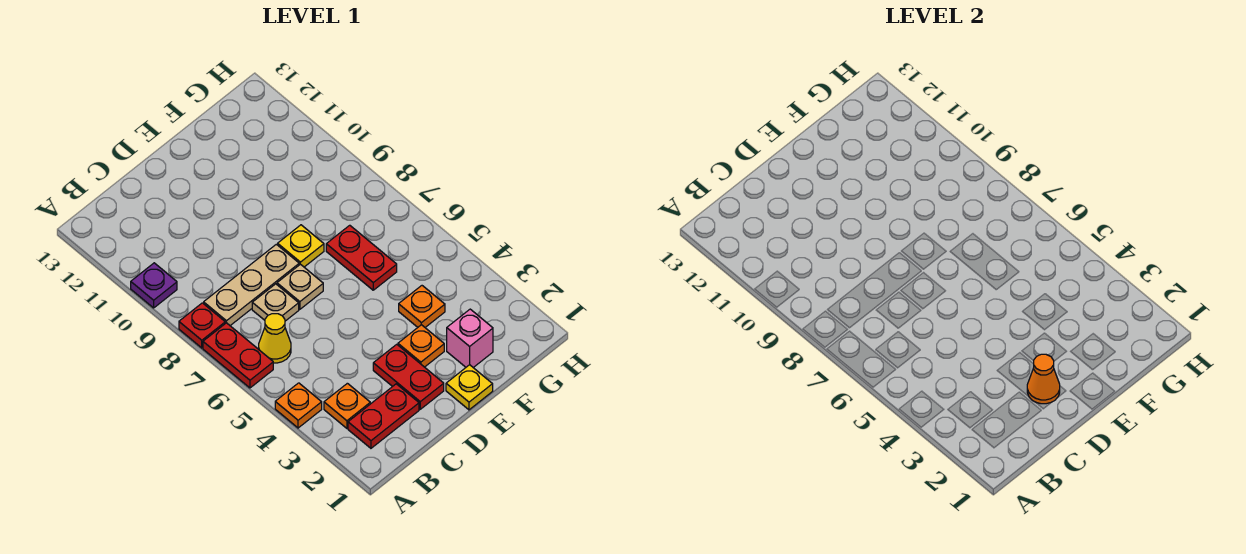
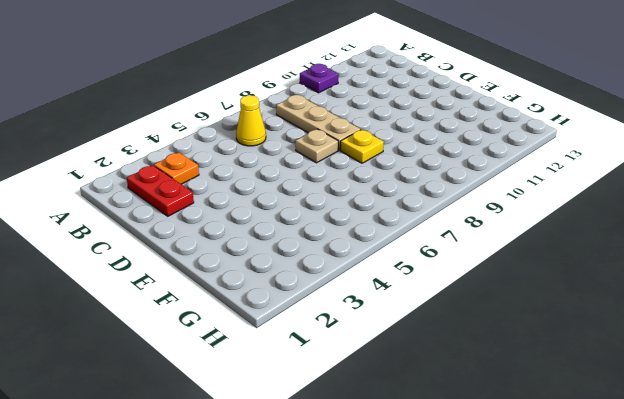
none -> orange 1x1 plate [275,383,322,428]
none -> red 1x2 plate [203,323,273,388]
none -> red 1x1 plate [179,303,225,348]

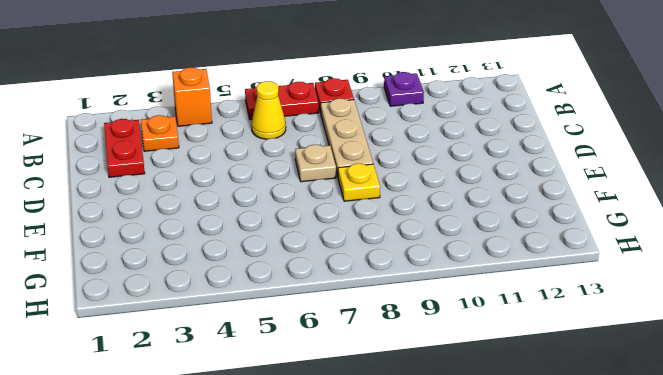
orange 1x1 brick [172,67,212,126] -> orange 1x1 plate [275,383,322,428]
none -> tan 1x1 plate [252,284,299,321]
none -> red 1x2 plate [373,344,444,409]
none -> yellow 1x1 plate [446,365,493,410]

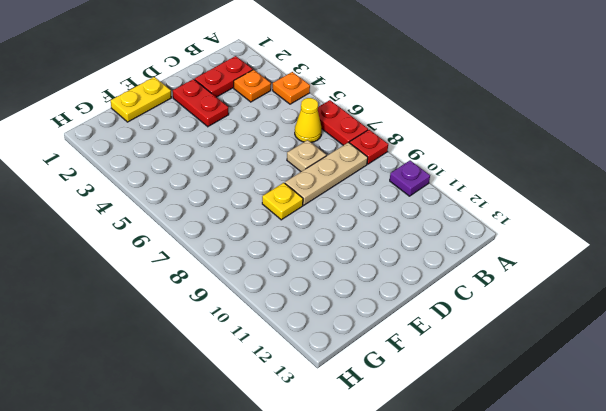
yellow 1x2 plate [111,77,171,122] -> yellow 1x1 plate [446,365,493,410]
none -> tan 1x1 plate [277,264,323,309]
none -> orange 1x1 plate [398,325,444,367]
none -> pink 1x1 brick [447,309,493,368]

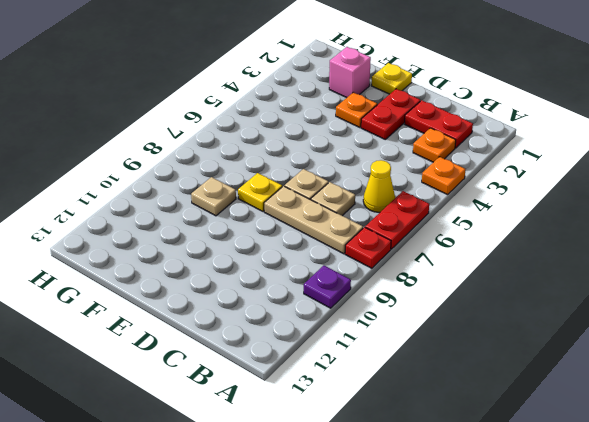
tan 1x1 plate [191,177,236,216] -> none
none -> orange 1x1 plate [399,286,445,327]
none -> red 1x2 plate [326,225,397,290]
none -> orange 1x1 cone [1027,354,1060,404]

